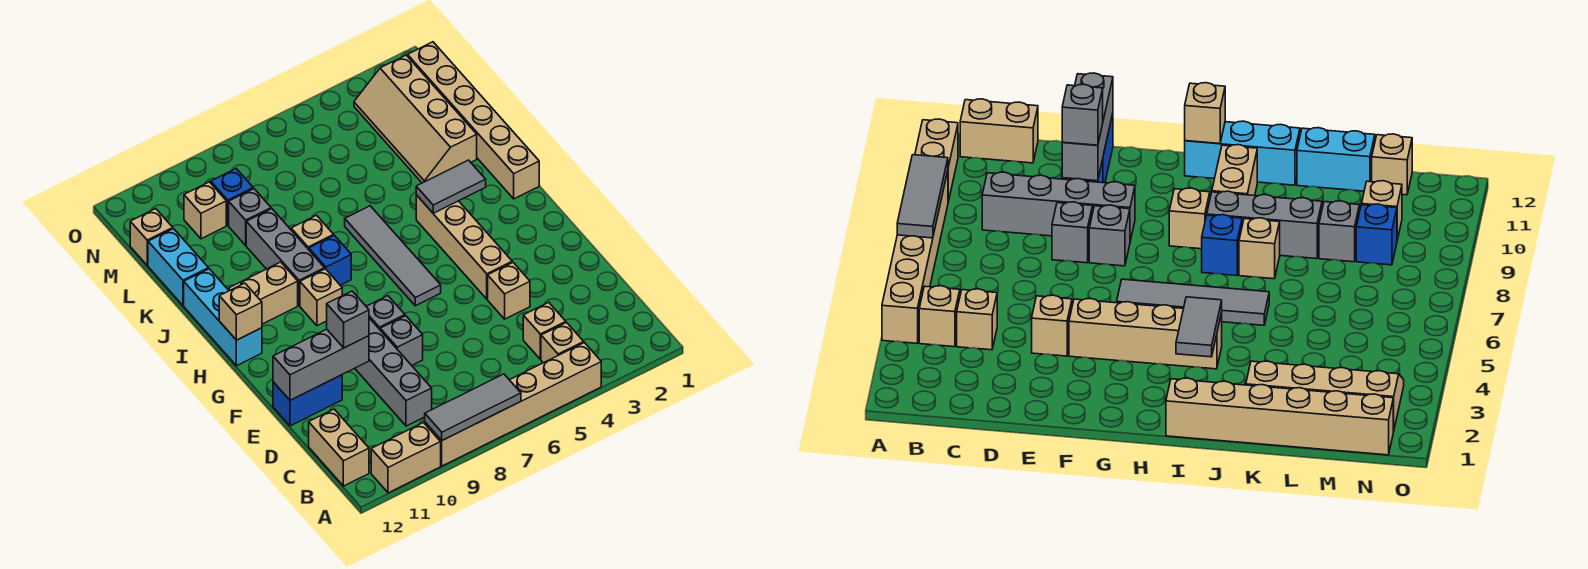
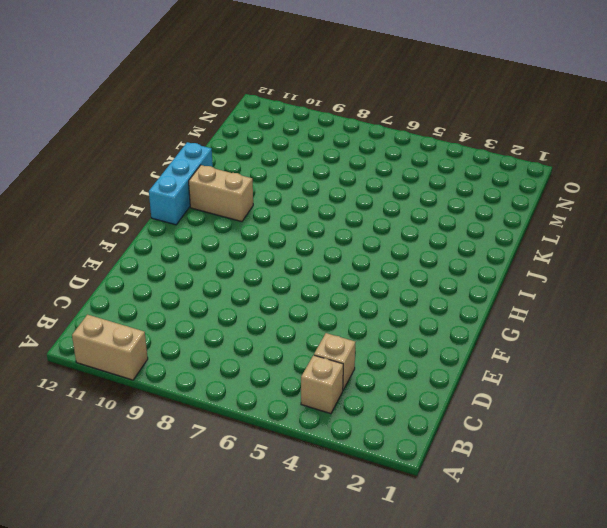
none -> tan 1x6 brick [425,343,601,466]
none -> tan 1x2 brick [309,409,369,486]
none -> grey 1x4 brick [355,318,432,426]
none -> tan 1x1 brick [488,262,530,319]

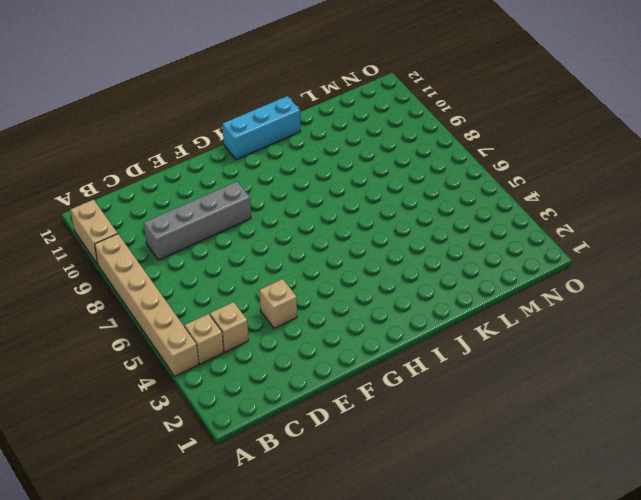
none -> tan 1x2 brick [309,409,369,486]
none -> grey 1x1 brick [380,316,423,365]
none -> blue 1x2 brick [273,375,342,426]
none -> tan 1x4 brick [416,195,512,299]

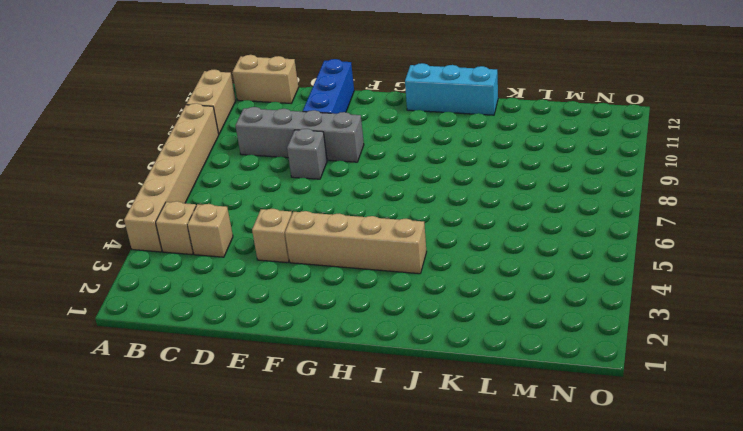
blue 1x3 brick [303,59,354,114] -> blue 1x2 brick [273,375,342,426]
none -> grey 1x1 brick [366,296,405,329]
none -> grey 1x4 tile [345,206,441,306]
none -> tan 1x1 brick [300,269,342,326]
none -> tan 1x6 brick [408,42,539,199]

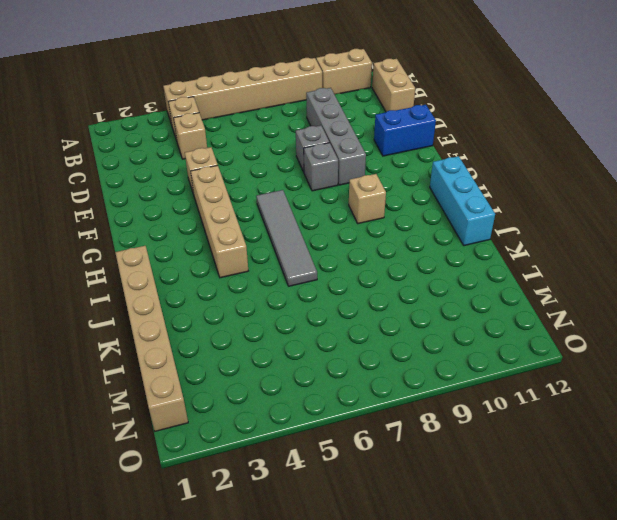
none -> blue 1x1 brick [309,235,351,285]
none -> grey 1x3 brick [246,209,325,306]
none -> tan 1x2 brick [228,262,298,324]
none -> tan 1x1 brick [291,215,334,250]

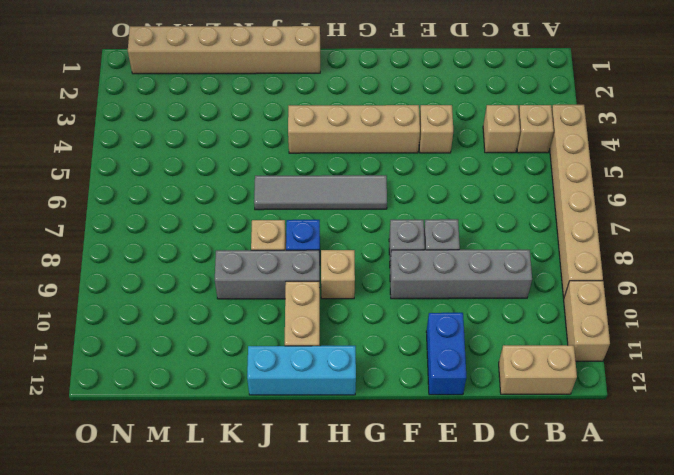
none -> tan 2x4 slope [354,55,477,183]
none -> cyan 1x2 brick [148,229,208,305]
none -> grey 1x1 brick [229,189,271,245]
none -> blue 1x1 brick [211,169,253,225]

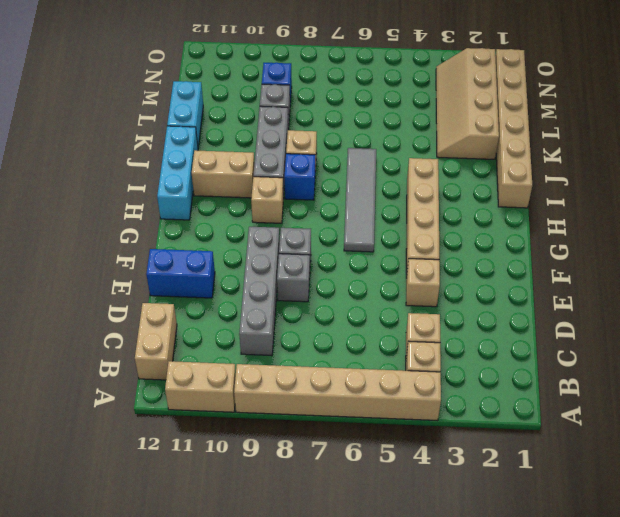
none -> tan 1x1 brick [184,182,226,239]
none -> tan 1x1 brick [130,209,173,265]
none -> grey 1x3 tile [425,374,521,440]
none -> grey 1x3 brick [273,329,369,400]

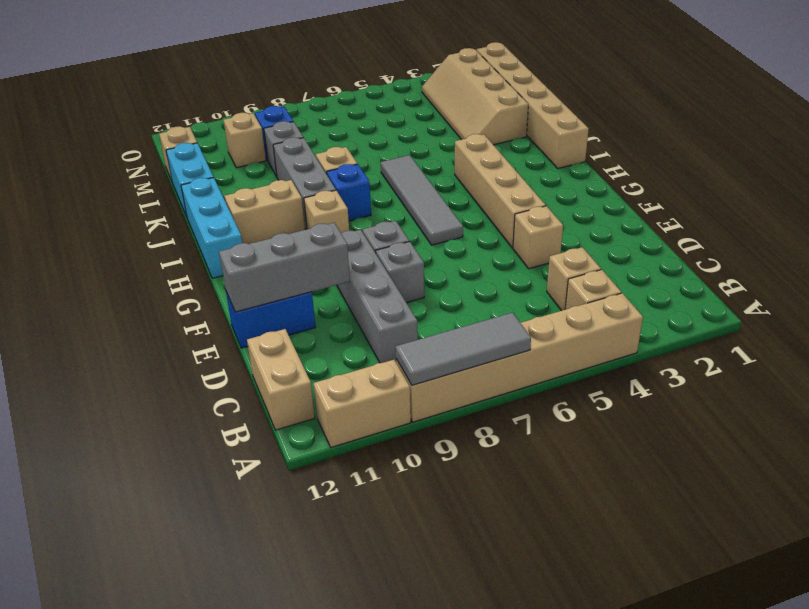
none -> tan 1x1 brick [219,283,262,340]
none -> grey 1x2 tile [416,160,486,213]
none -> grey 1x1 brick [327,291,369,348]

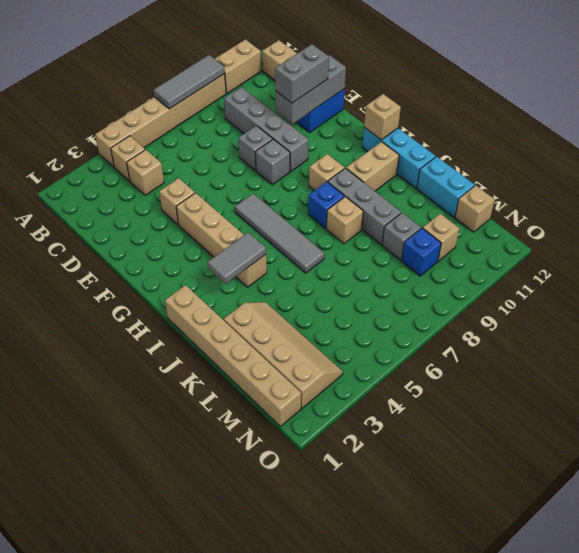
grey 1x2 brick [275,44,329,103] -> grey 1x1 brick [327,291,369,348]

